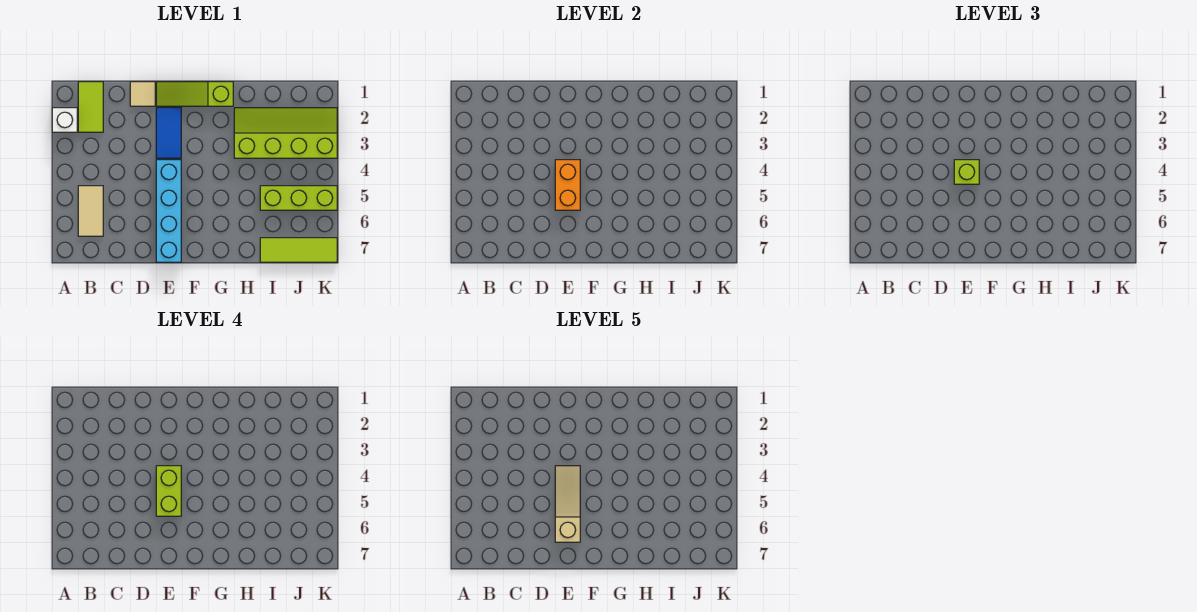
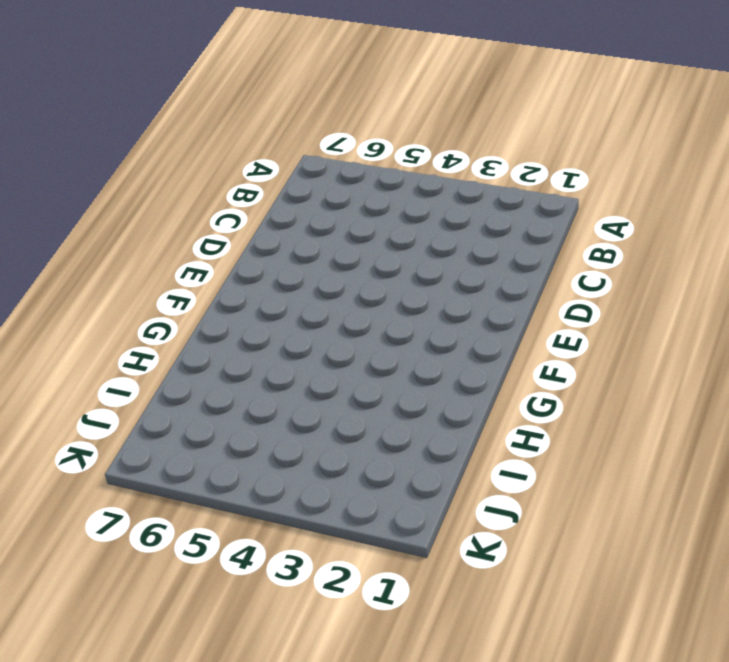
none -> white 1x1 brick [52,108,77,132]
none -> lime 1x2 tile [78,82,103,132]
none -> tan 1x2 tile [78,186,103,236]

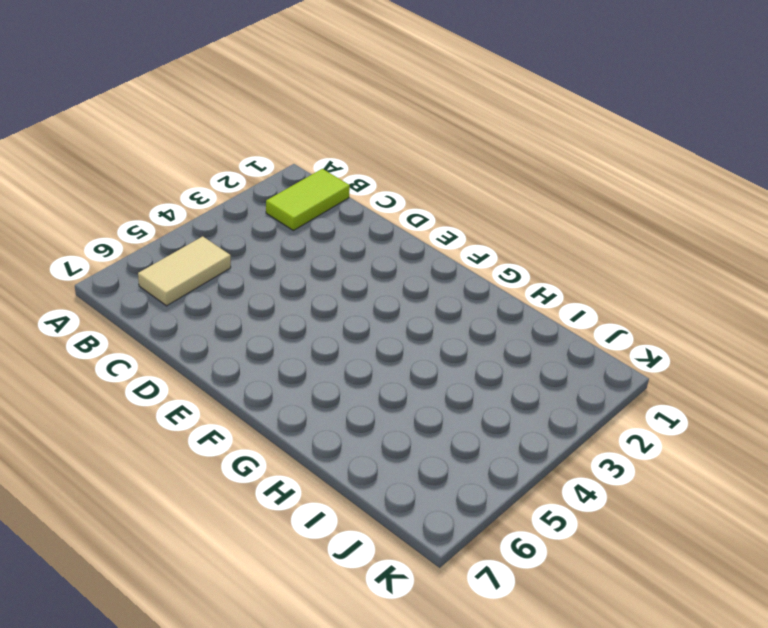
none -> white 1x1 brick [52,108,77,132]
none -> tan 1x1 tile [130,82,155,106]
none -> lime 1x3 slope [156,82,233,106]

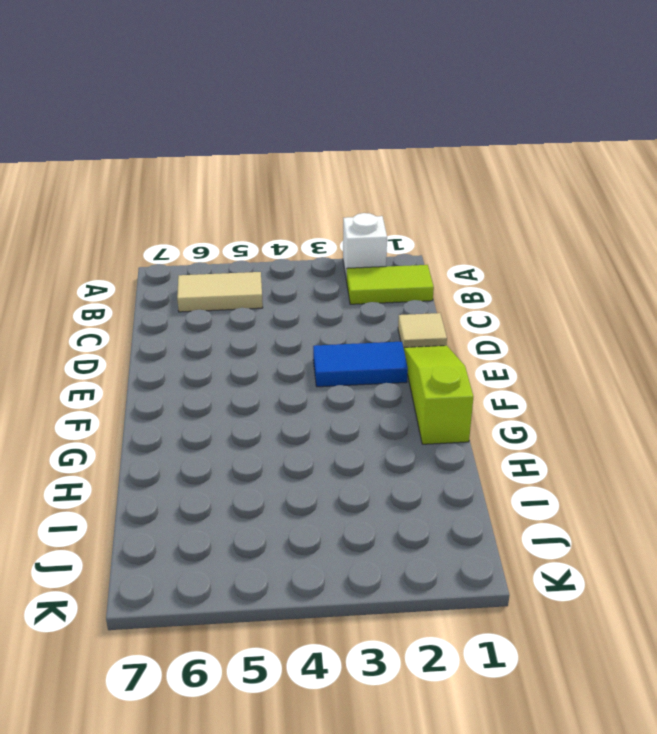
none -> cyan 1x4 brick [156,160,181,262]
none -> lime 2x4 slope [234,108,337,158]
none -> lime 1x3 brick [260,186,337,210]

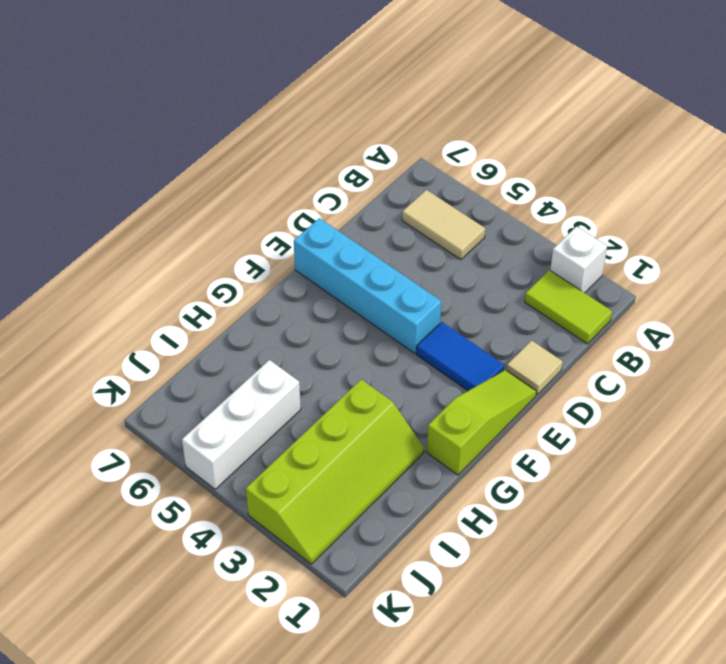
white 1x3 brick [182,360,301,489] -> lime 1x3 brick [260,186,337,210]
none -> lime 1x3 tile [260,238,337,262]
none -> orange 1x2 brick [555,160,580,210]
none -> lime 1x1 brick [954,160,979,184]

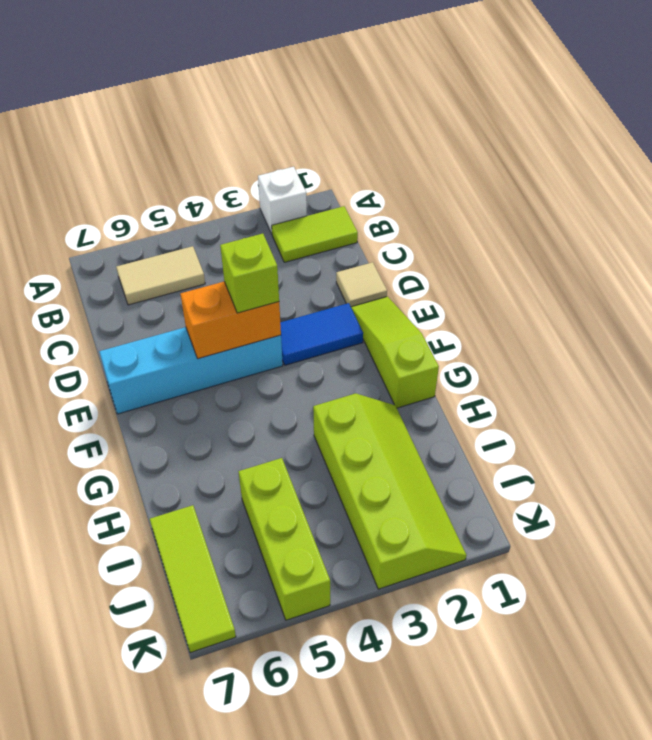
none -> lime 1x2 brick [156,466,181,516]
none -> tan 1x3 slope [555,466,580,542]

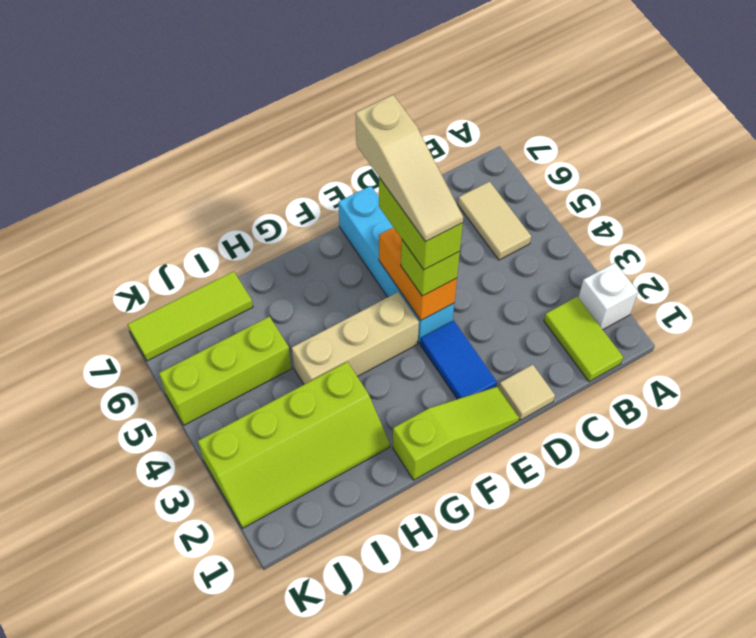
tan 1x3 brick [292,292,419,384] -> none

